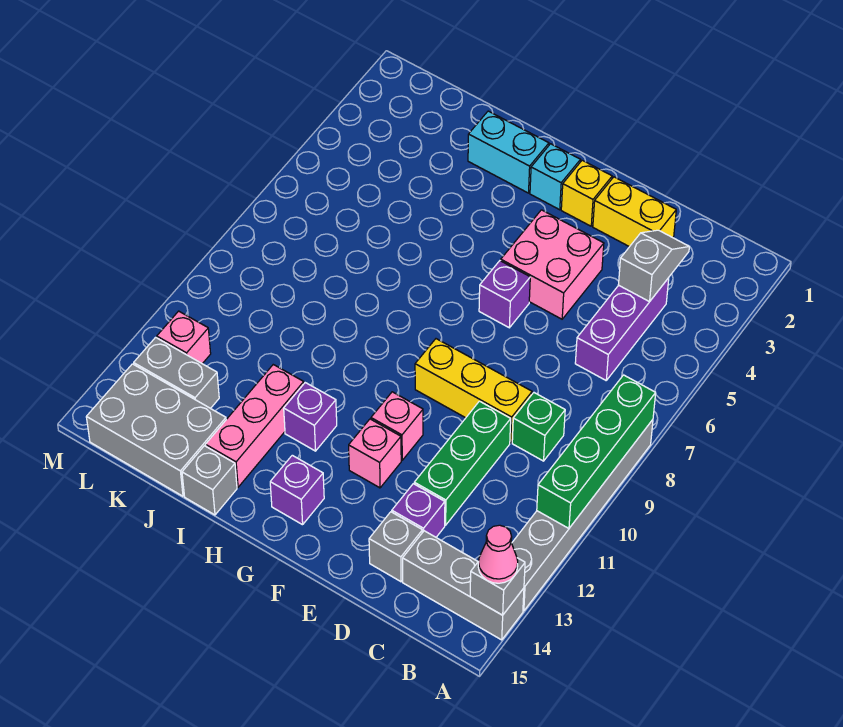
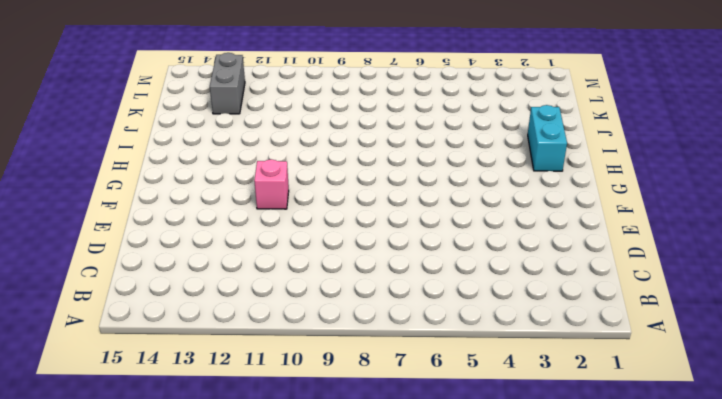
none -> grey 1x6 brick [512,420,653,611]
none -> grey 1x3 brick [403,531,524,640]
none -> purple 1x3 brick [575,278,669,380]

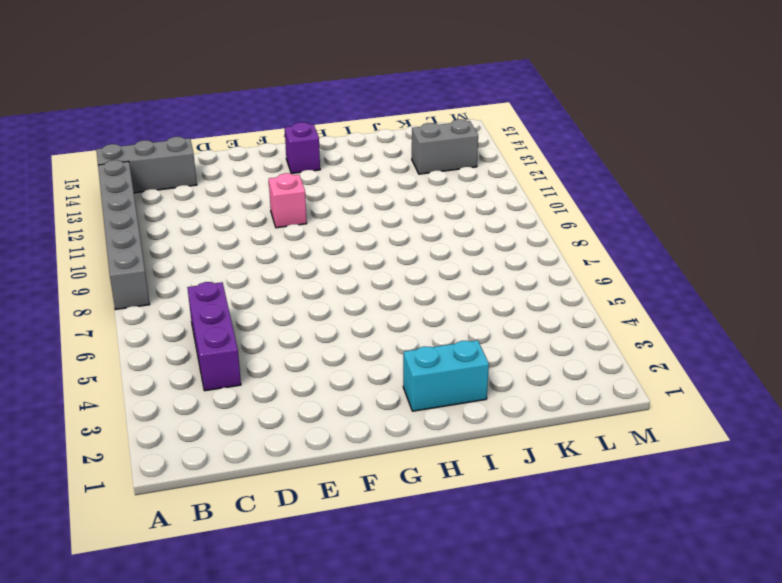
none -> green 1x1 brick [512,393,565,461]
none -> yellow 1x2 brick [593,177,676,247]
none -> yellow 1x3 brick [415,339,532,443]

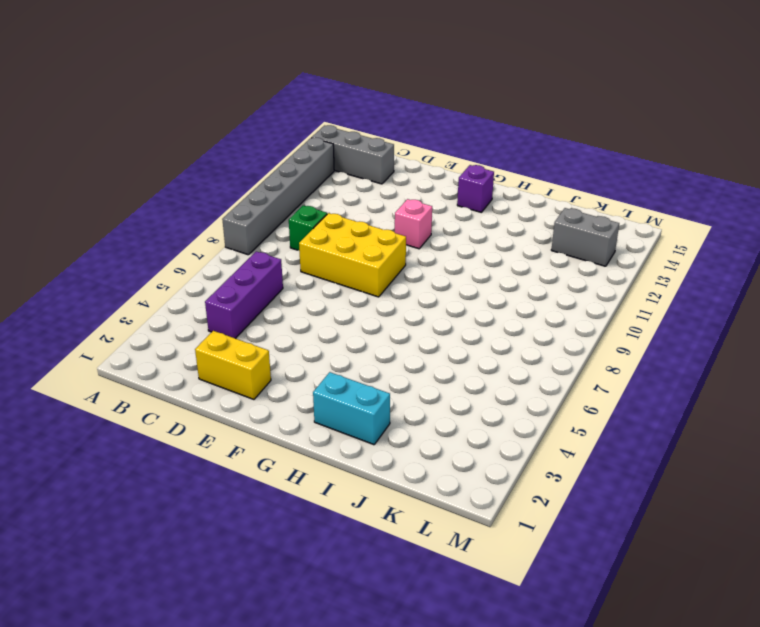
yellow 2x3 brick [299,213,406,297] -> yellow 1x3 brick [415,339,532,443]
none -> green 1x3 brick [414,401,511,525]
none -> purple 1x1 brick [392,484,445,537]
none -> grey 1x1 brick [369,512,422,582]

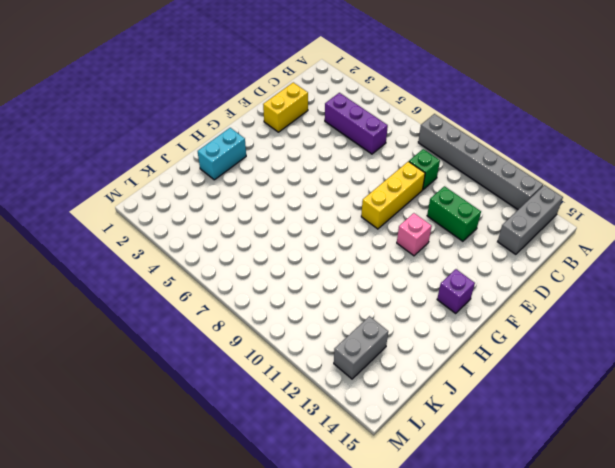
green 1x2 brick [427,186,481,241] -> green 1x3 brick [414,401,511,525]
none -> purple 1x1 brick [392,484,445,537]
none -> grey 1x1 brick [369,512,422,582]
none -> pink 2x2 brick [501,210,604,319]

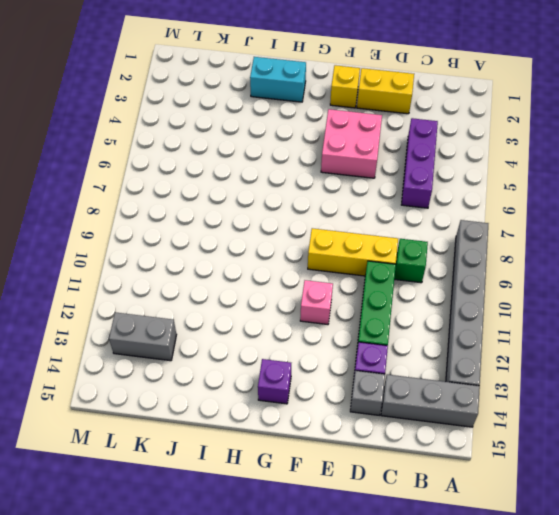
none -> purple 1x1 brick [479,261,530,328]
none -> pink 1x1 brick [349,419,401,488]
none -> cyan 1x1 brick [530,144,580,210]

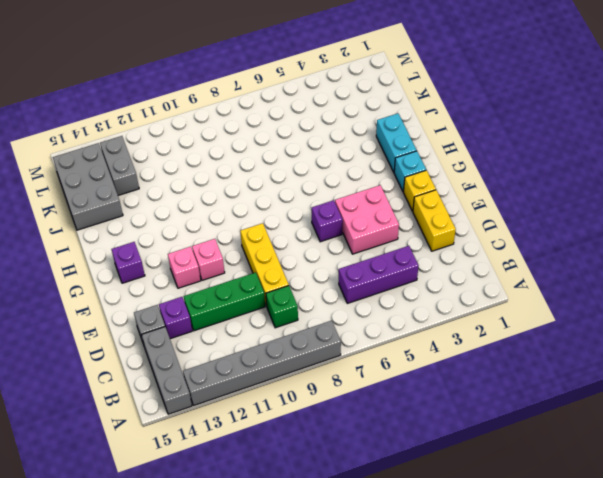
none -> purple 1x1 brick [284,383,337,451]
none -> pink 1x3 brick [206,365,304,487]
none -> grey 1x1 brick [182,446,237,515]

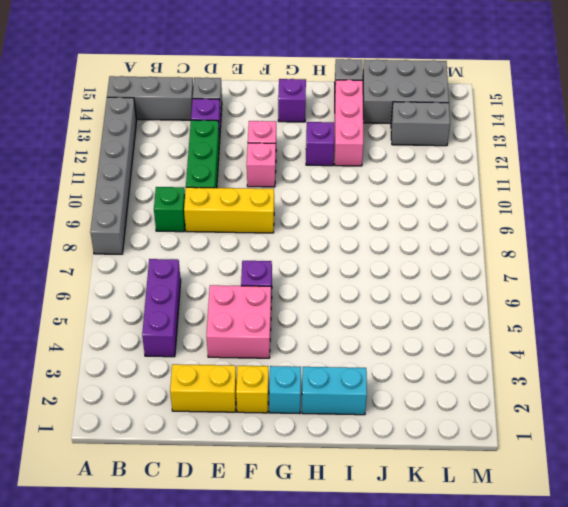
none -> pink 1x1 brick [157,311,211,364]
none -> green 1x4 brick [537,375,656,528]
none -> grey 1x1 brick [470,558,525,615]

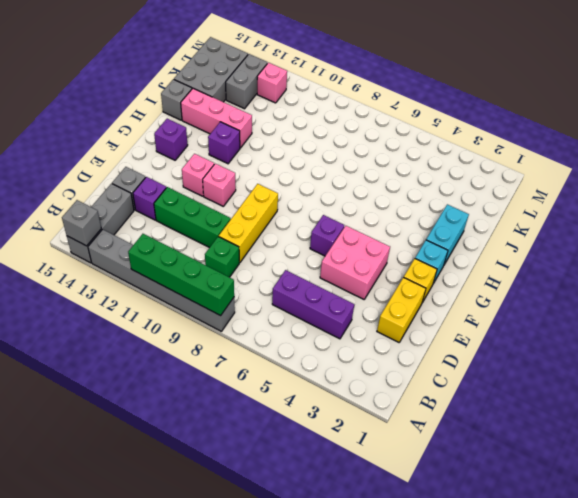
none -> grey 1x2 slope [618,230,689,302]
none -> pink 1x1 cone [478,525,518,583]

